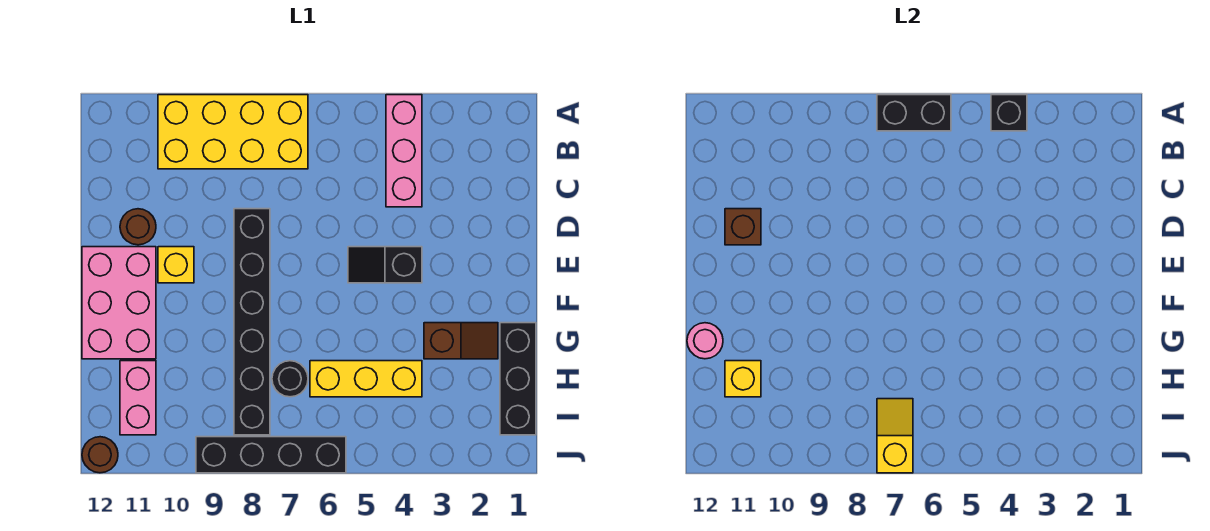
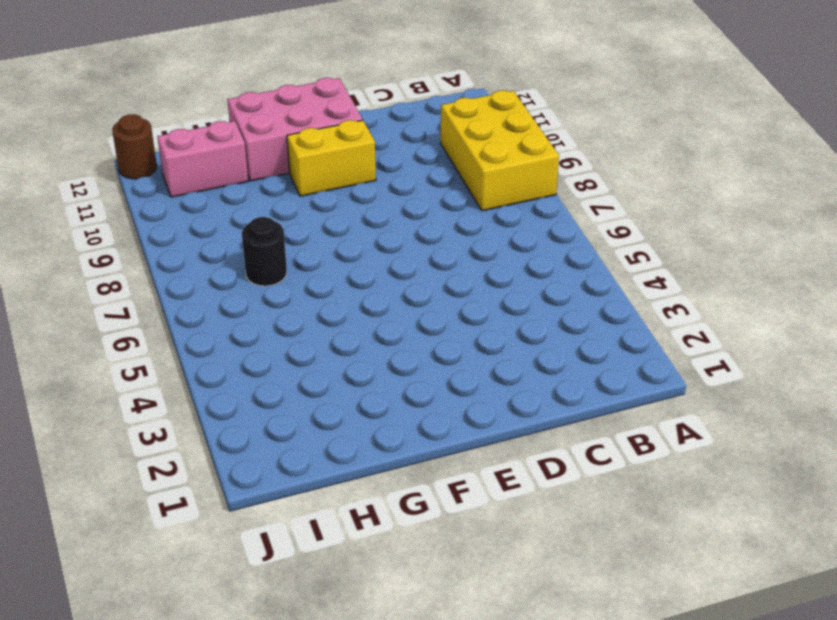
yellow 2x3 brick [441,90,559,211] -> yellow 2x4 brick [158,95,308,169]
yellow 1x2 brick [287,120,376,196] -> yellow 1x1 brick [158,247,194,283]
none -> pink 1x3 brick [386,95,422,207]
none -> black 1x6 brick [234,209,270,435]
none -> brown 1x1 round brick [120,209,156,245]

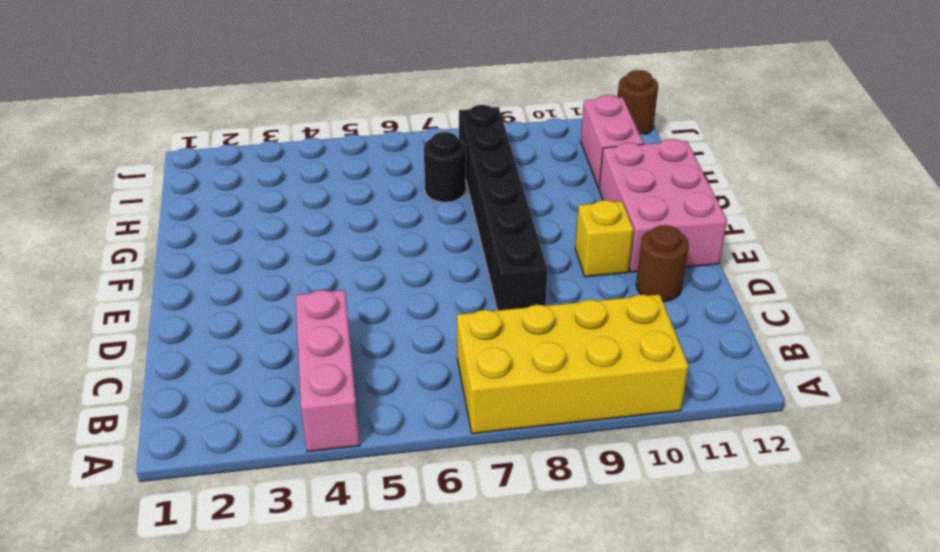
none -> black 1x2 slope [348,247,422,283]
none -> black 1x3 brick [500,323,536,435]
none -> brown 1x2 slope [424,323,498,359]

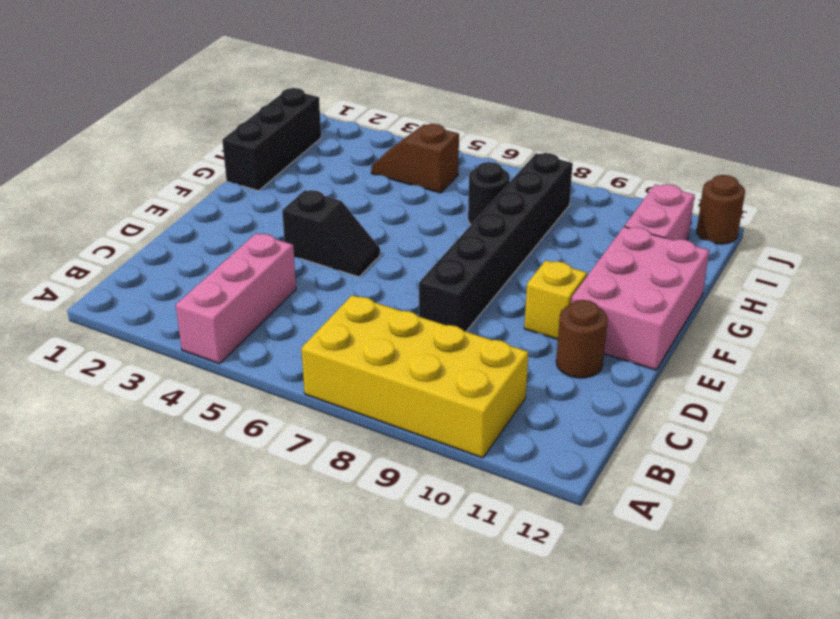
brown 1x2 slope [371,124,459,193] -> brown 1x2 slope moved to [424,323,498,359]
none -> yellow 1x3 brick [310,361,422,397]
none -> black 1x4 brick [196,437,346,473]
none -> black 1x1 brick [991,95,1027,131]

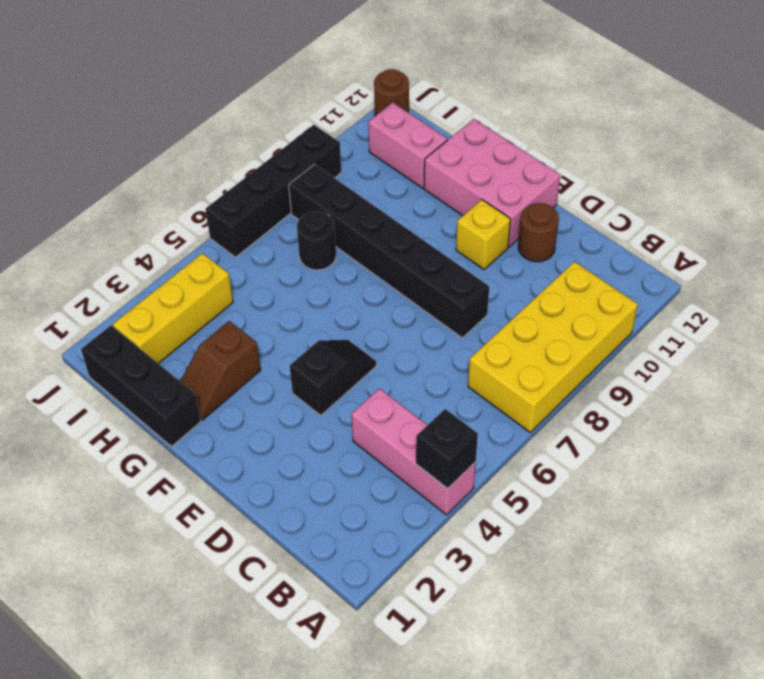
yellow 1x3 brick [113,253,233,364] -> yellow 1x3 brick moved to [310,361,422,397]
none -> black 1x2 brick [877,95,951,131]
none -> brown 1x1 brick [725,209,761,245]
none -> pink 1x1 round brick [687,323,723,359]

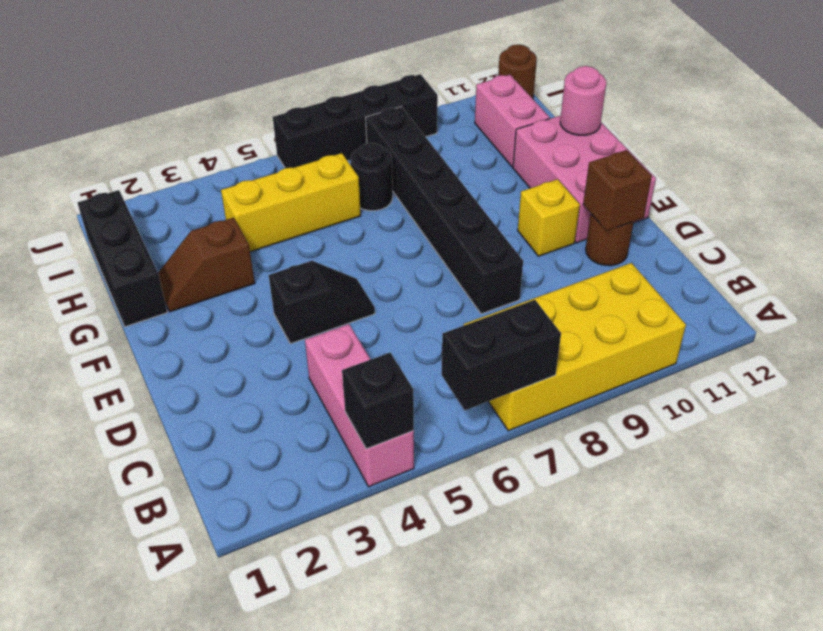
none -> yellow 1x1 brick [725,361,761,397]
none -> yellow 1x2 slope [877,399,913,473]

